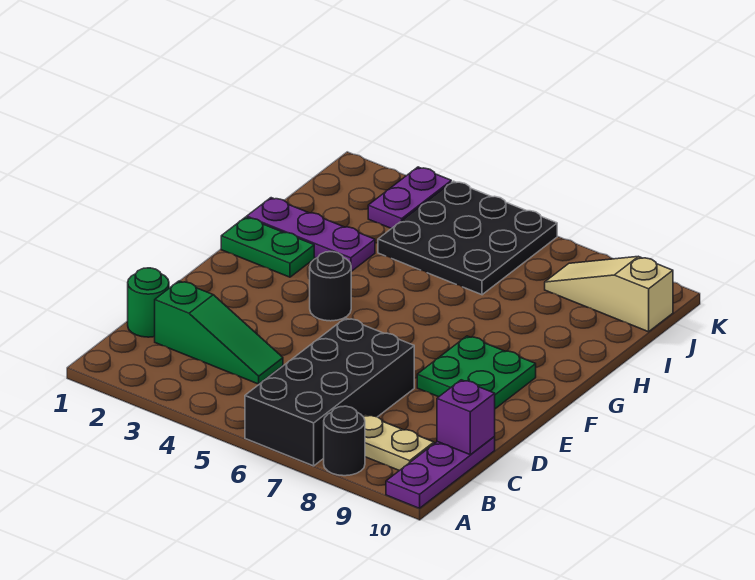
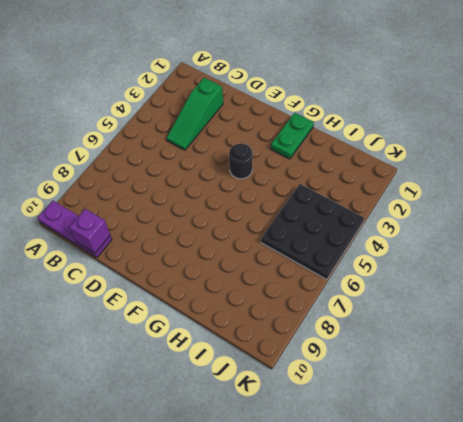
none -> black 2x4 brick [245,318,414,466]
none -> black 1x1 round brick [324,406,365,476]
none -> tan 1x2 plate [363,415,434,471]

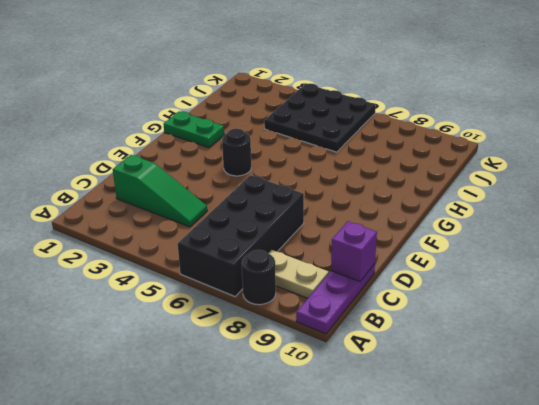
none -> green 1x1 round brick [128,268,169,337]
none -> green 2x2 plate [417,336,536,409]
none -> purple 1x3 plate [247,198,375,271]

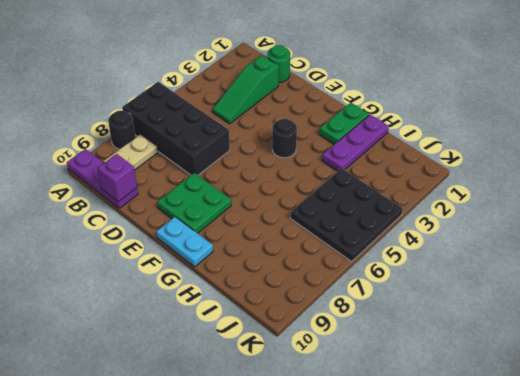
cyan 1x2 plate [156,217,213,267] -> none
none -> purple 1x2 plate [368,167,451,229]
none -> tan 1x3 slope [545,256,673,332]

